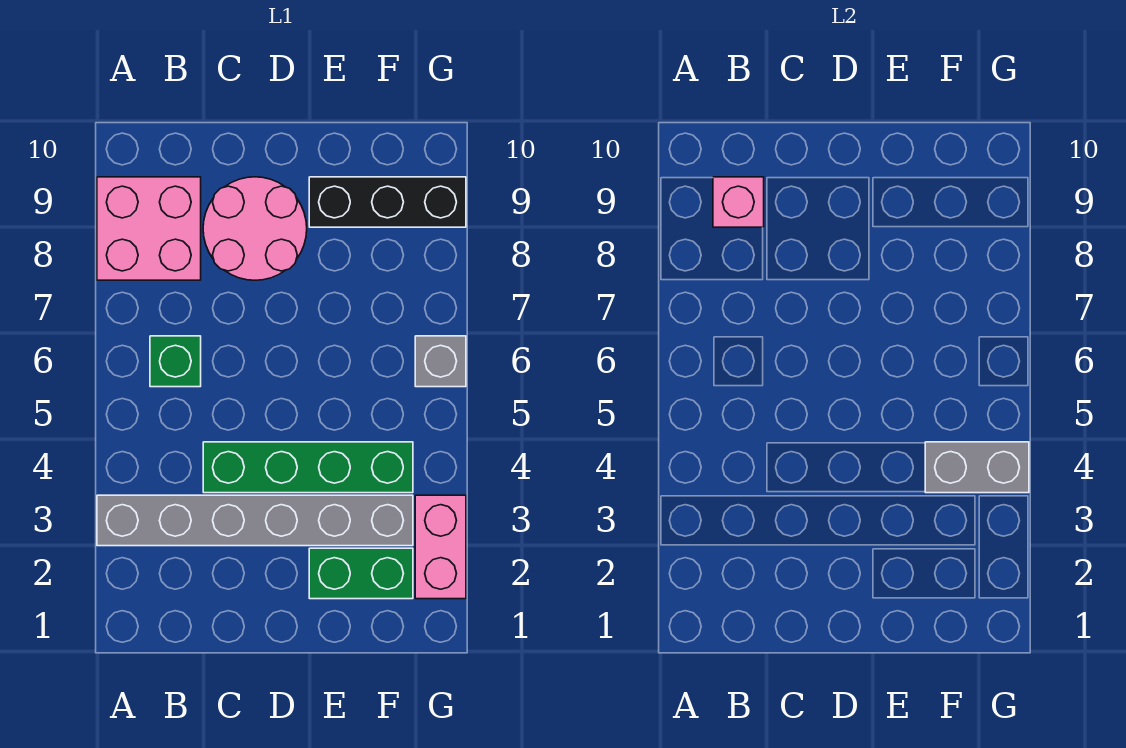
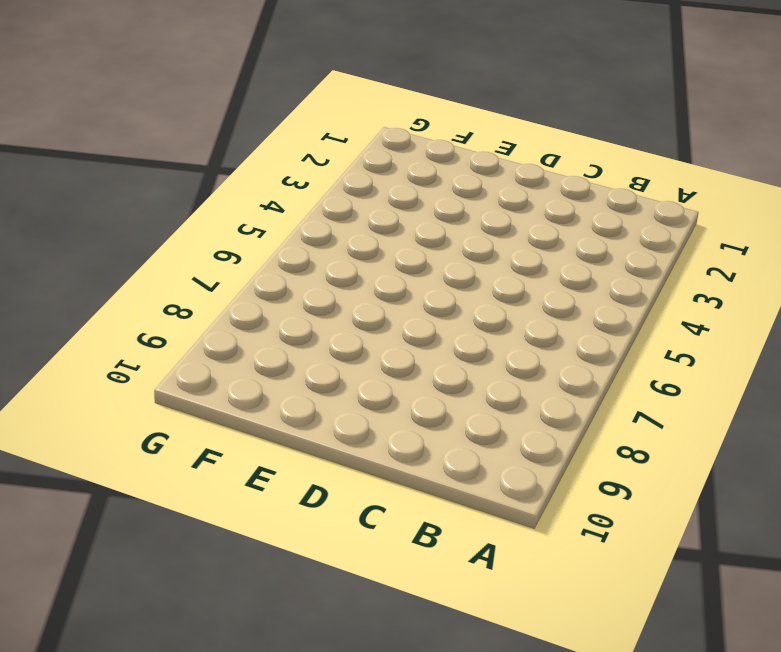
none -> grey 1x6 brick [97,495,413,546]
none -> pink 2x2 brick [97,177,201,280]

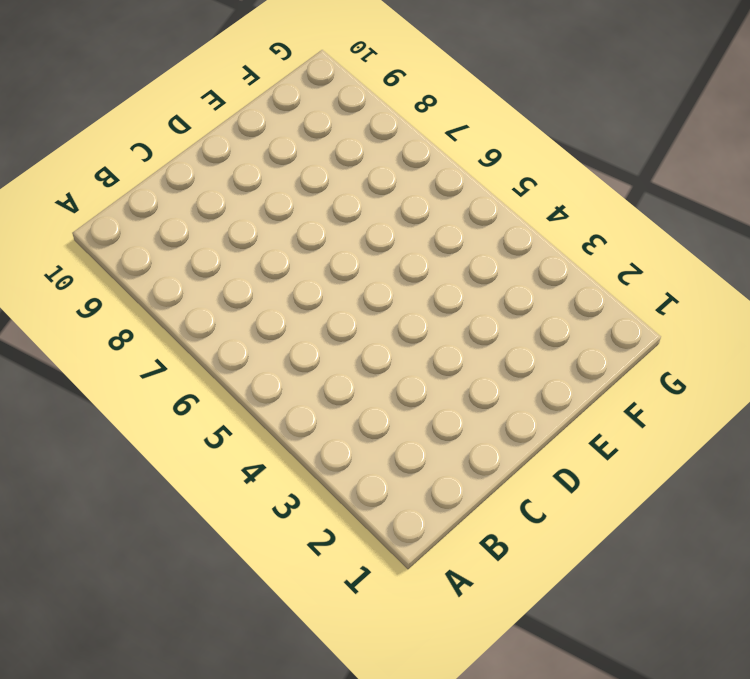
none -> grey 1x6 brick [97,495,413,546]
none -> pink 2x2 brick [97,177,201,280]

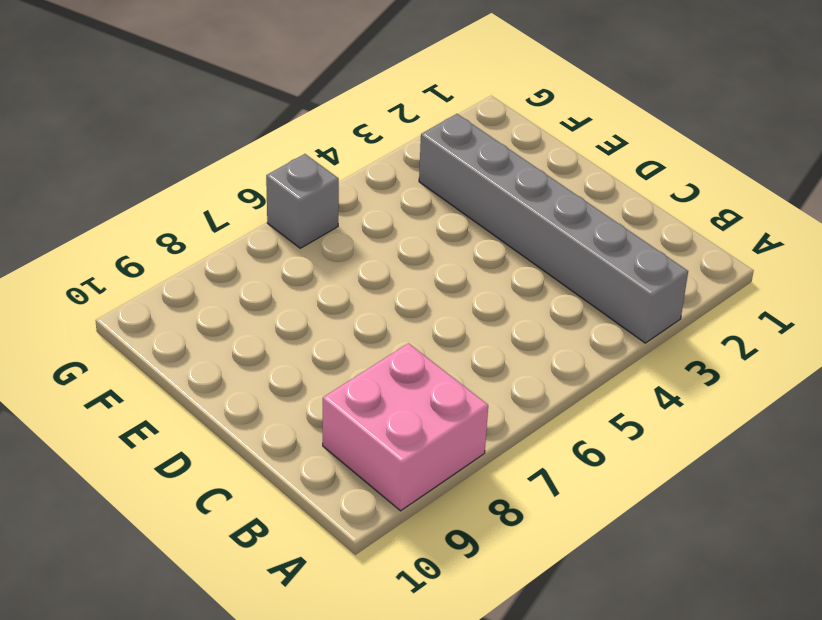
none -> green 1x1 brick [150,336,201,387]
none -> green 1x4 brick [203,442,413,493]

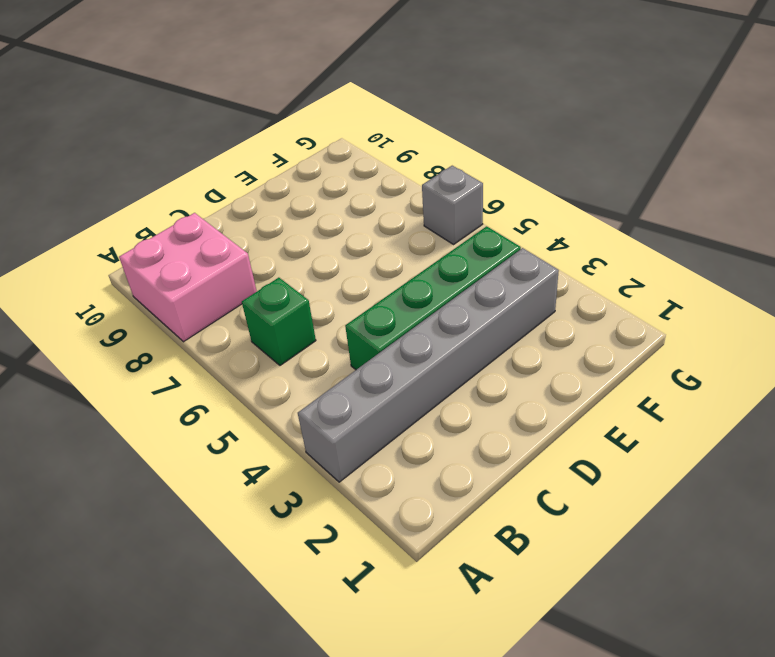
none -> pink 2x2 round brick [203,177,307,280]
none -> green 1x2 brick [309,548,413,599]

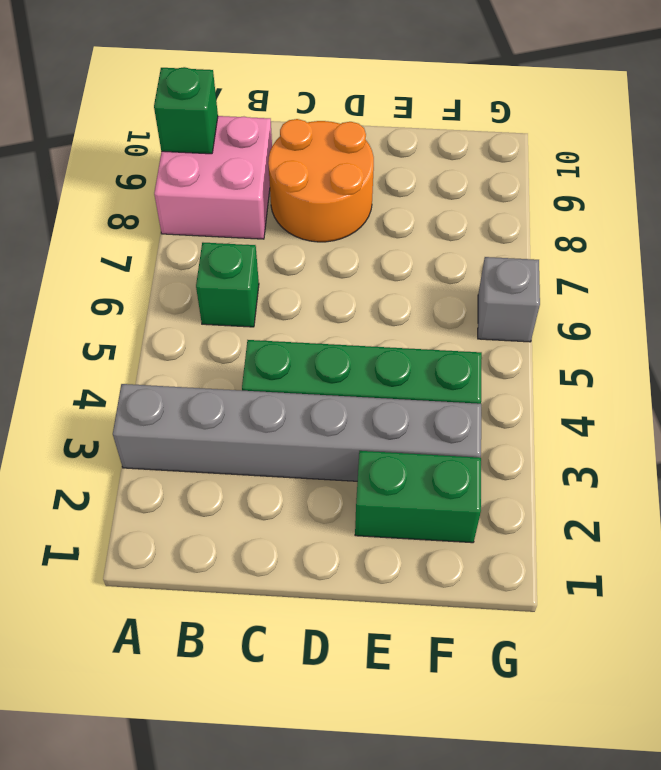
green 1x1 brick [154,67,218,154] -> none
orange 2x2 round brick [268,119,374,242] -> pink 2x2 round brick [203,177,307,280]
none -> black 1x3 brick [309,177,466,227]
none -> pink 1x2 brick [415,495,466,599]

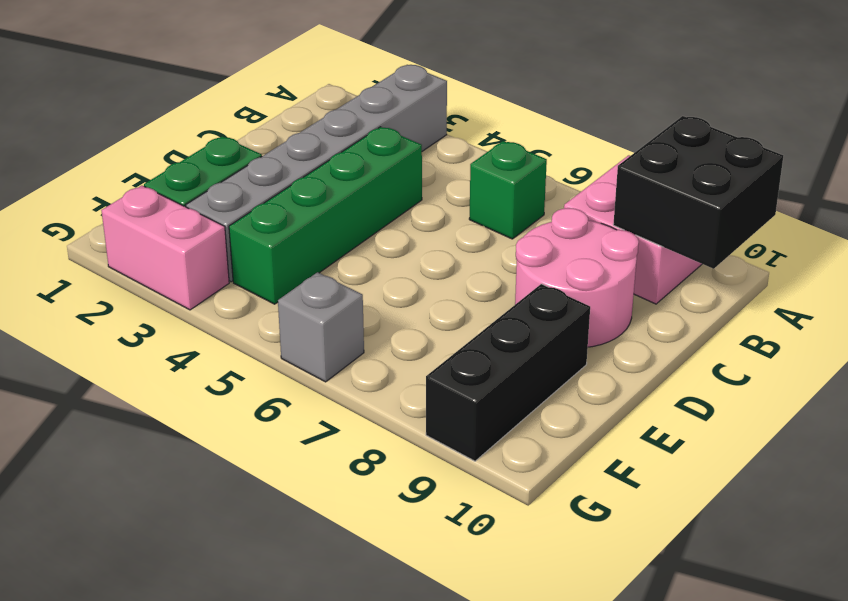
black 2x2 brick [613,116,783,269] -> pink 1x1 brick [713,177,764,227]
none -> grey 1x2 brick [925,442,1029,493]

